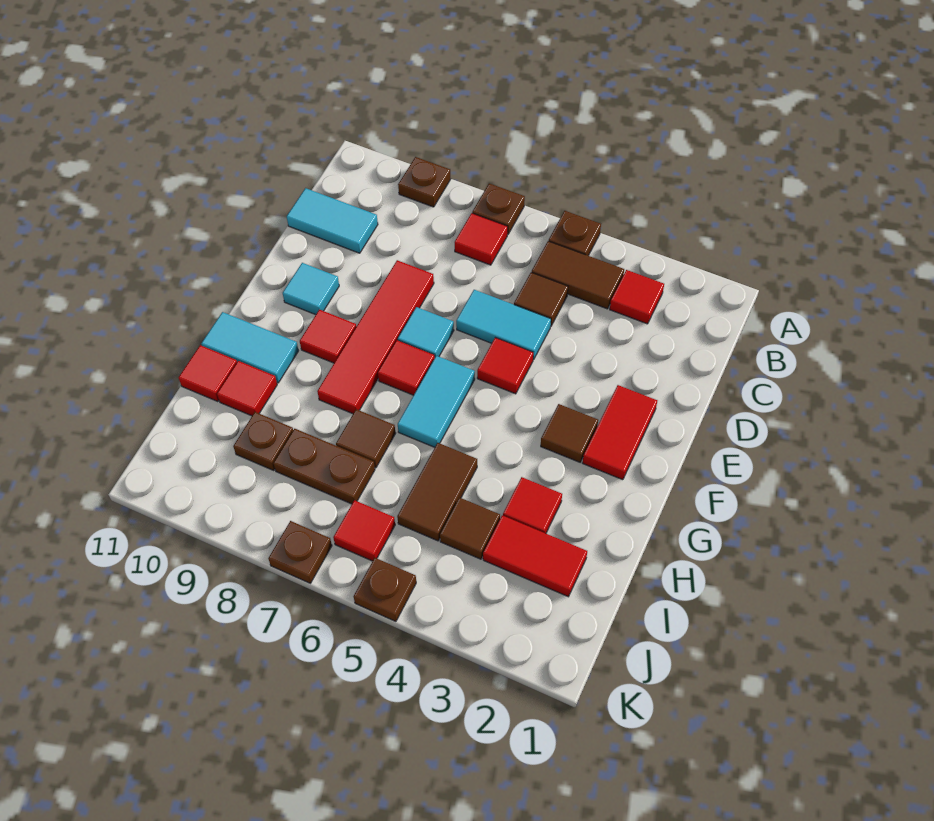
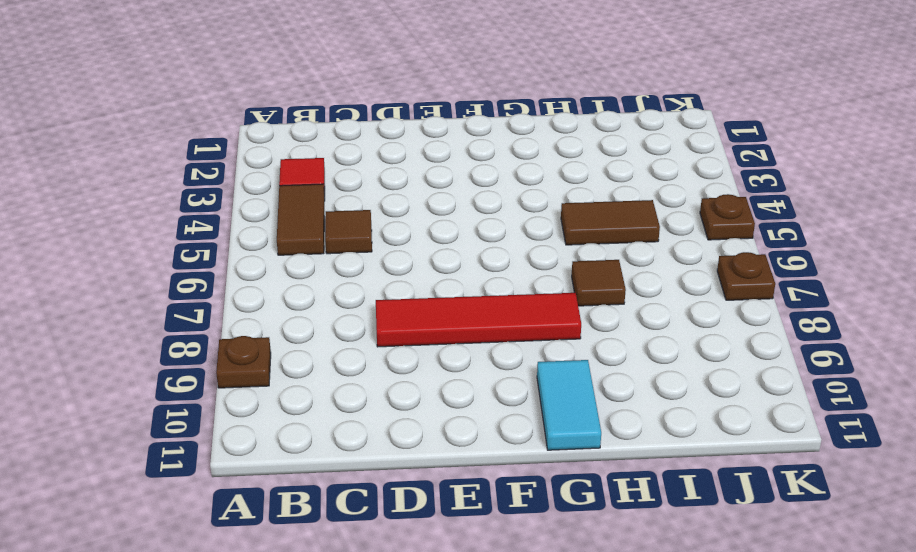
none -> brown 1x1 plate [549,211,601,256]
none -> brown 1x1 plate [472,183,525,234]
none -> red 1x1 tile [455,213,508,265]
none -> cyan 1x2 tile [287,188,378,253]

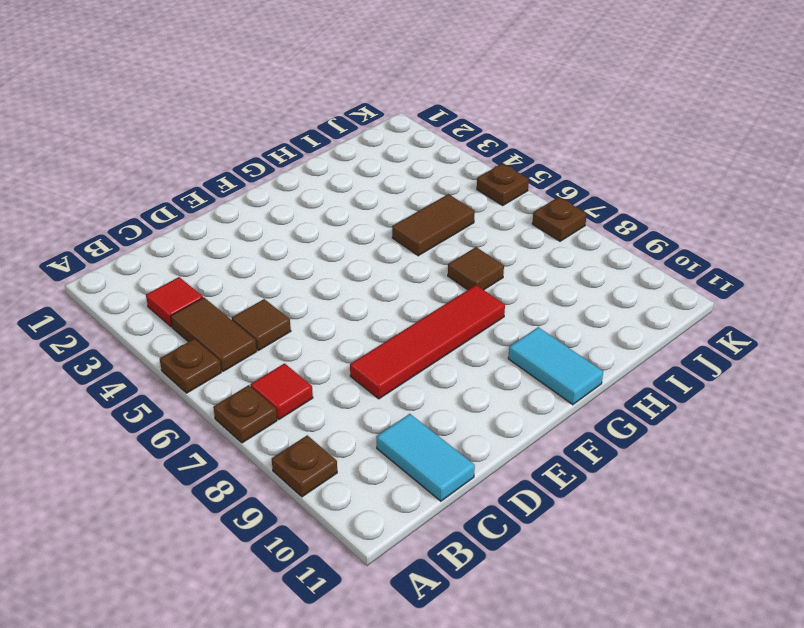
none -> cyan 1x2 tile [456,290,551,360]
none -> red 1x2 tile [583,385,657,480]
none -> red 1x1 tile [477,338,533,394]
none -> cyan 1x1 tile [398,307,454,357]

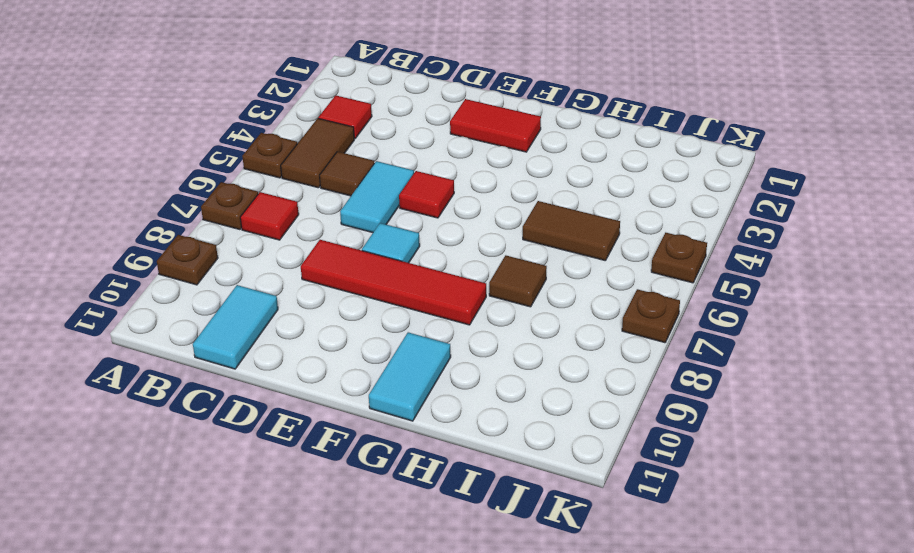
none -> cyan 1x1 tile [283,263,339,315]
none -> brown 1x1 tile [541,404,598,462]
none -> cyan 1x2 tile [398,356,475,447]
none -> red 1x1 tile [378,340,435,395]

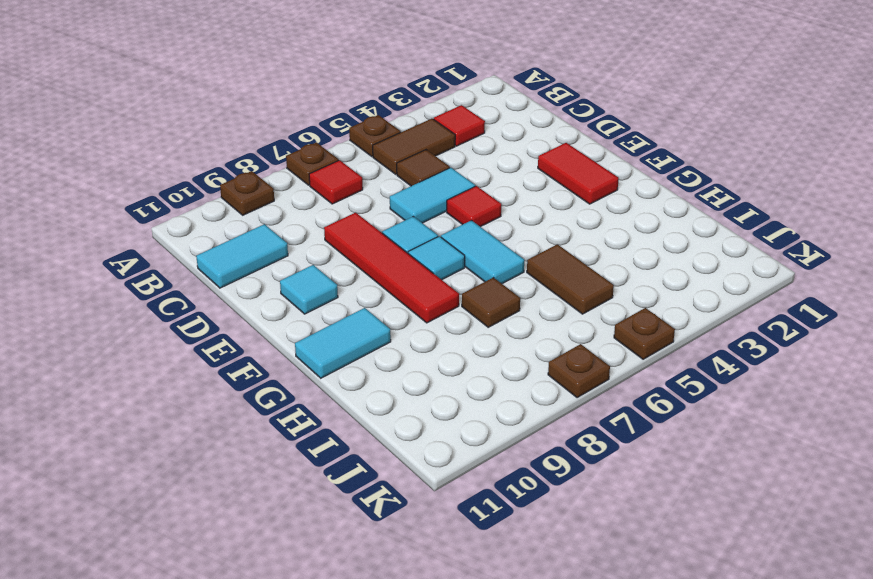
cyan 1x1 tile [408,236,465,280] -> red 1x1 tile [378,340,435,395]
none -> brown 1x1 tile [541,404,598,462]
none -> red 1x1 tile [300,310,356,363]
none -> red 1x1 tile [503,477,562,533]
none -> red 1x1 tile [217,361,277,416]

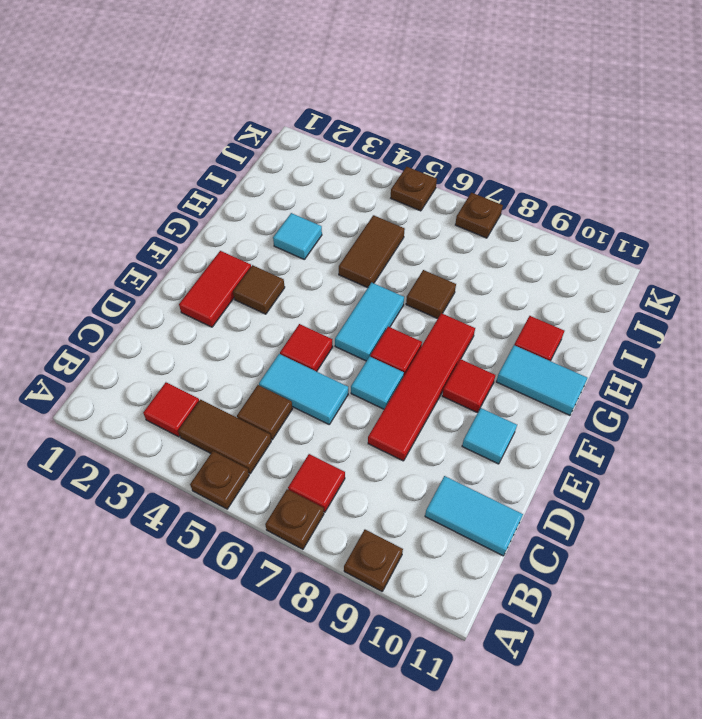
cyan 1x1 tile [273,213,322,259] -> red 1x1 tile [503,477,562,533]
none -> red 1x1 tile [179,345,237,402]
none -> red 1x2 tile [483,515,587,597]
none -> brown 1x1 tile [440,498,500,559]
none -> brown 1x2 plate [273,429,375,504]

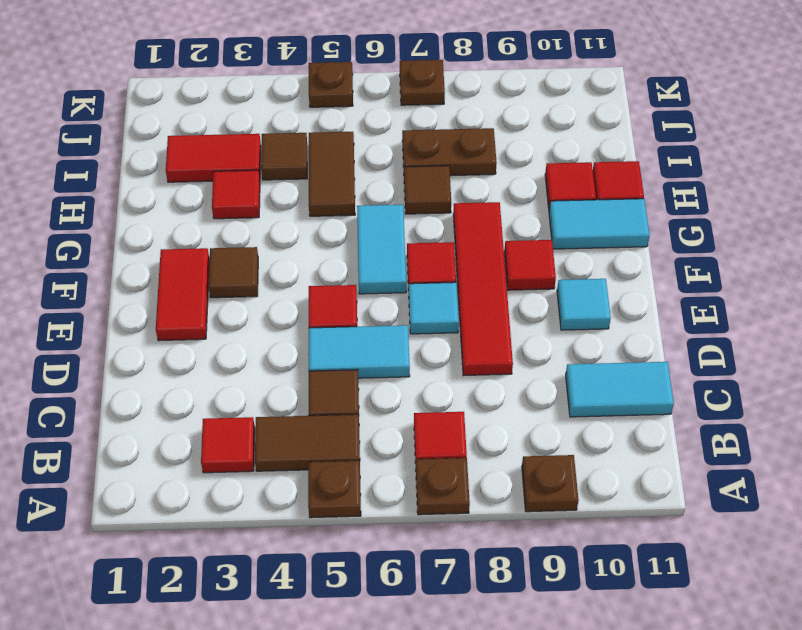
none -> brown 1x1 plate [233,412,293,470]
none -> red 1x1 tile [333,500,395,561]

